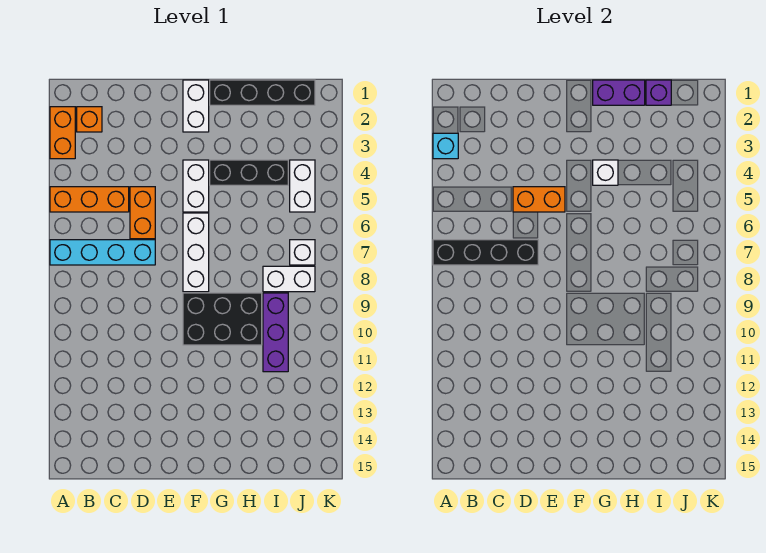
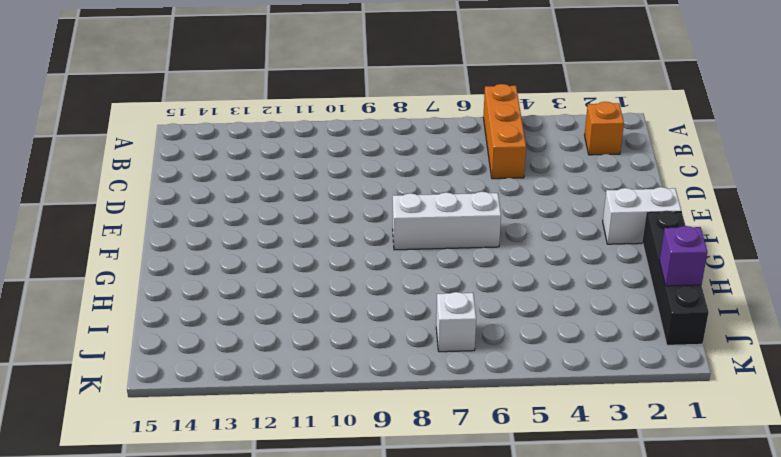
none -> orange 1x2 brick [50,107,75,159]
none -> cyan 1x4 brick [50,240,155,265]
none -> orange 1x2 brick [130,187,155,239]

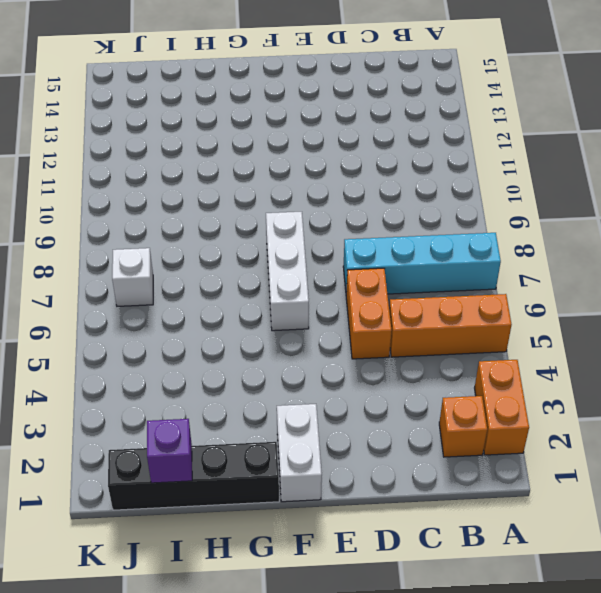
none -> white 1x2 brick [183,160,209,212]
none -> black 2x3 brick [183,293,262,345]
none -> black 1x3 brick [210,160,288,185]

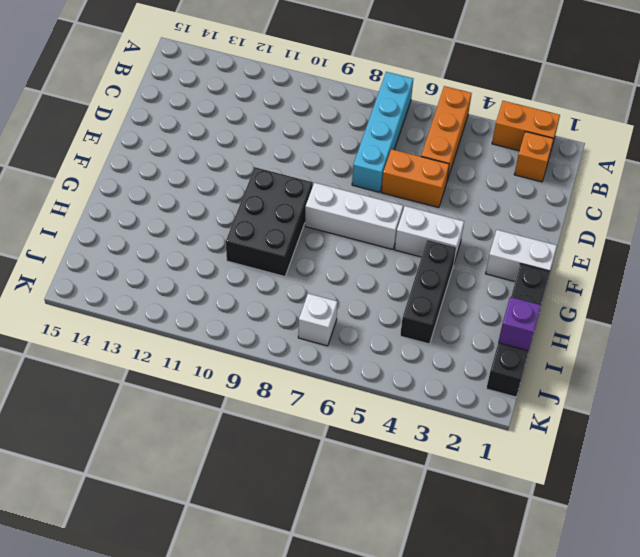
none -> white 1x2 brick [263,266,315,292]
none -> purple 1x3 brick [263,293,288,372]
none -> white 1x2 brick [290,160,315,212]

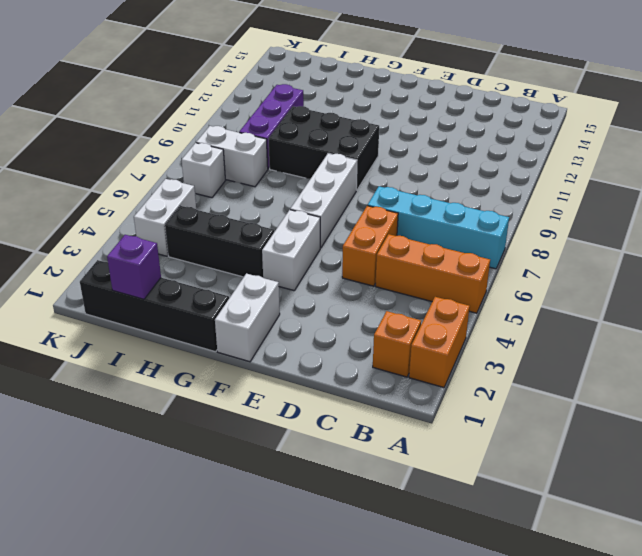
none -> cyan 1x1 brick [433,133,458,159]
none -> black 1x4 brick [433,240,538,265]
none -> orange 1x2 brick [513,187,565,212]

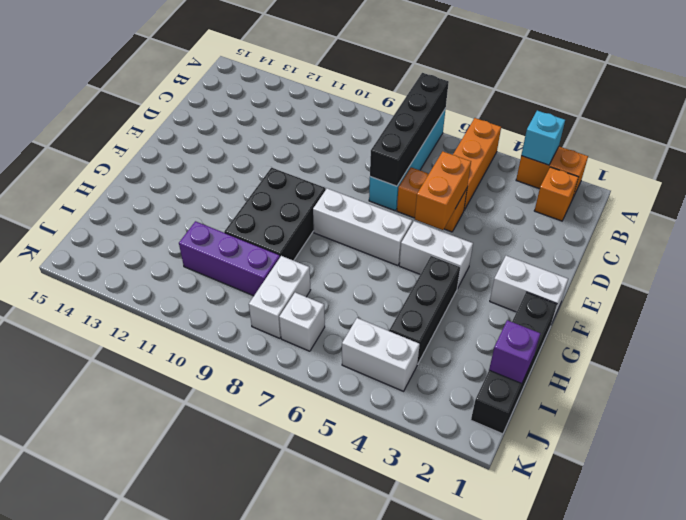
none -> purple 1x2 brick [593,80,645,105]
none -> white 1x1 brick [593,160,618,185]

